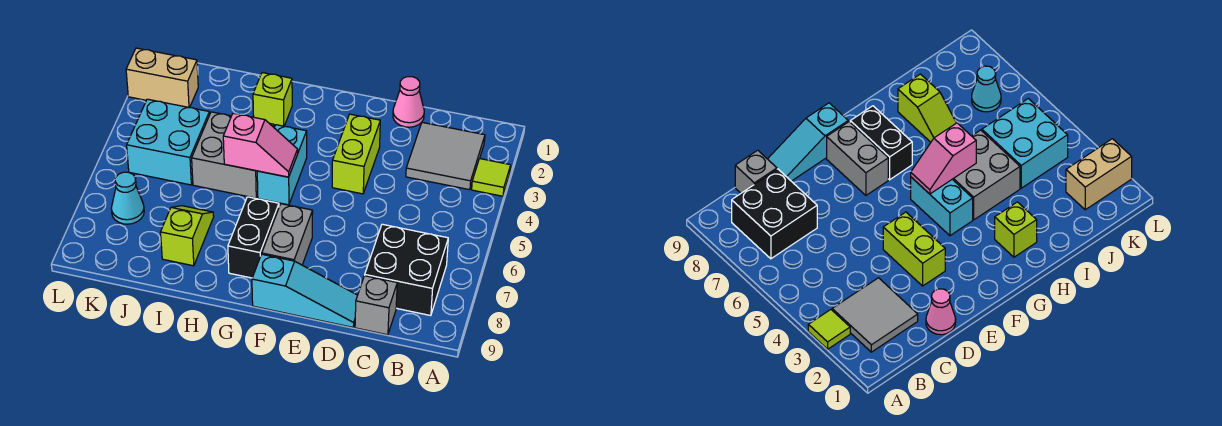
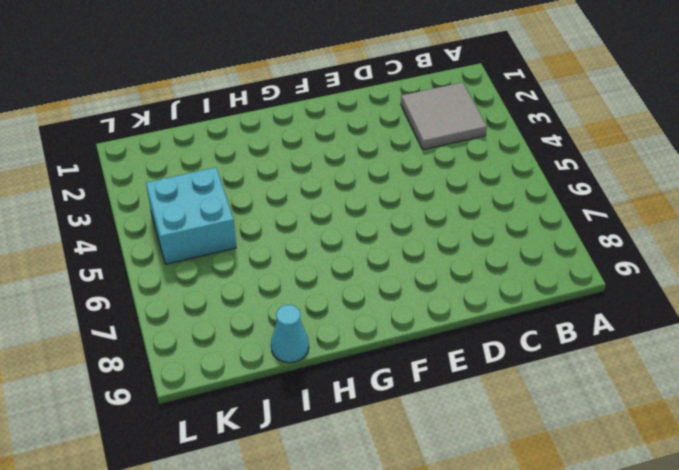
cyan 1x1 cone [271,305,309,363] -> cyan 1x1 cone moved to [111,172,144,224]
none -> lime 1x1 tile [472,159,511,196]
none -> black 2x2 brick [365,224,448,316]
none -> grey 1x1 brick [355,276,397,335]

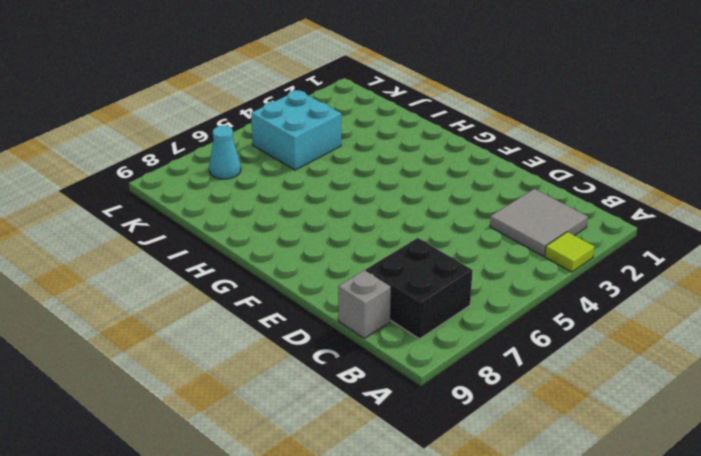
none -> pink 1x1 cone [393,77,424,127]
none -> cyan 1x3 slope [252,254,358,327]
none -> lime 1x2 brick [332,114,380,194]

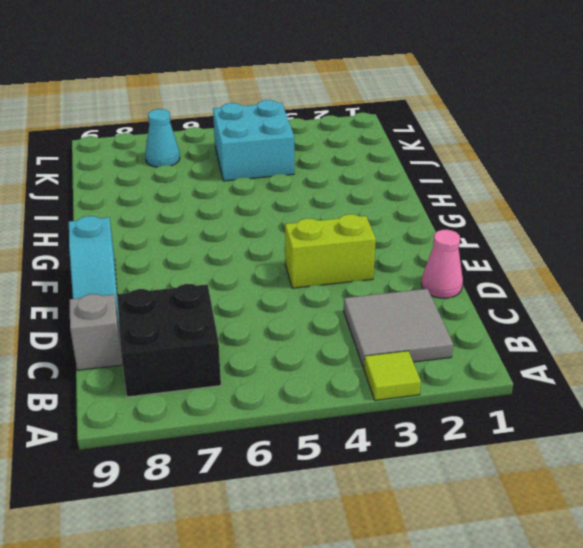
none -> grey 1x2 brick [262,204,313,265]
none -> cyan 1x2 brick [257,125,307,205]
none -> black 1x2 brick [228,197,279,278]

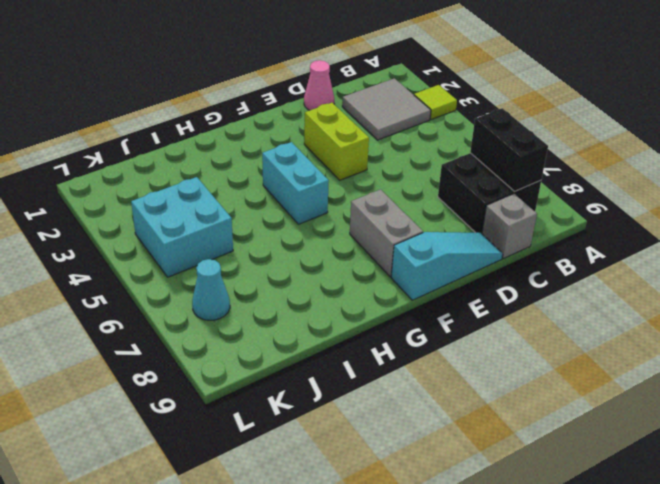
black 1x2 brick [470,108,548,191] -> black 1x2 brick moved to [228,197,279,278]
none -> lime 1x1 brick [253,73,292,126]
none -> grey 2x2 brick [192,112,274,198]
none -> lime 1x2 slope [161,206,214,266]

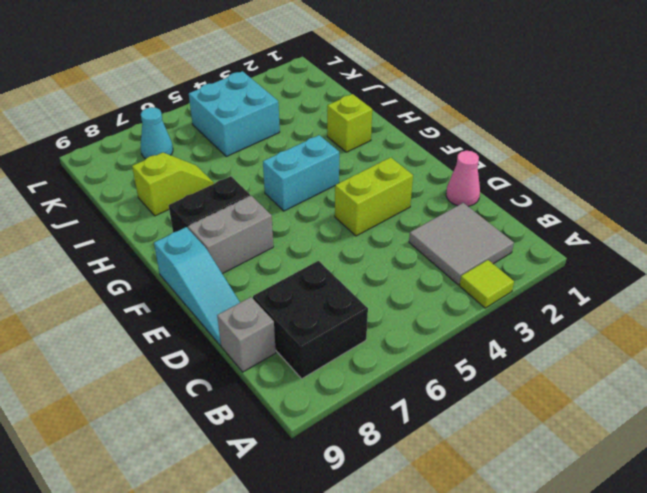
none -> grey 2x2 brick [192,112,274,198]
none -> tan 1x2 brick [126,48,198,108]
none -> pink 1x2 slope [223,113,298,177]

